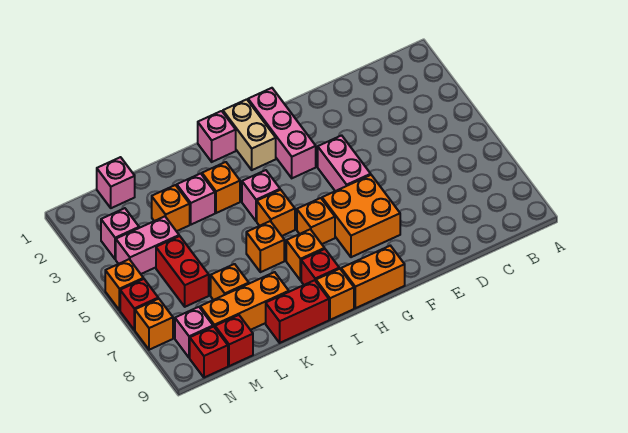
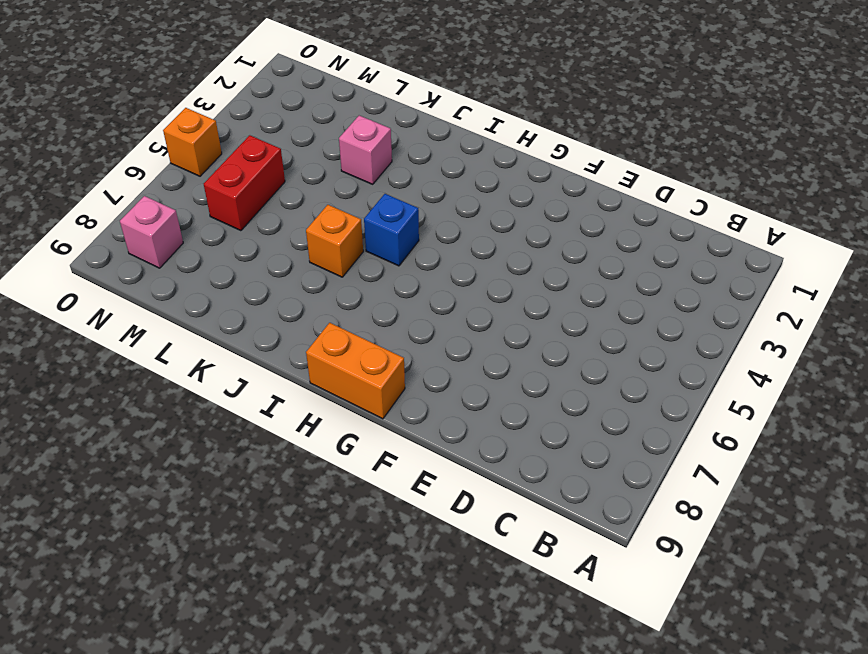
blue 1x1 brick [364,194,419,266] -> orange 1x1 brick [257,190,295,236]
none -> pink 1x2 brick [318,135,371,191]
none -> orange 2x2 brick [322,175,400,257]
none -> pink 1x3 brick [248,88,316,178]

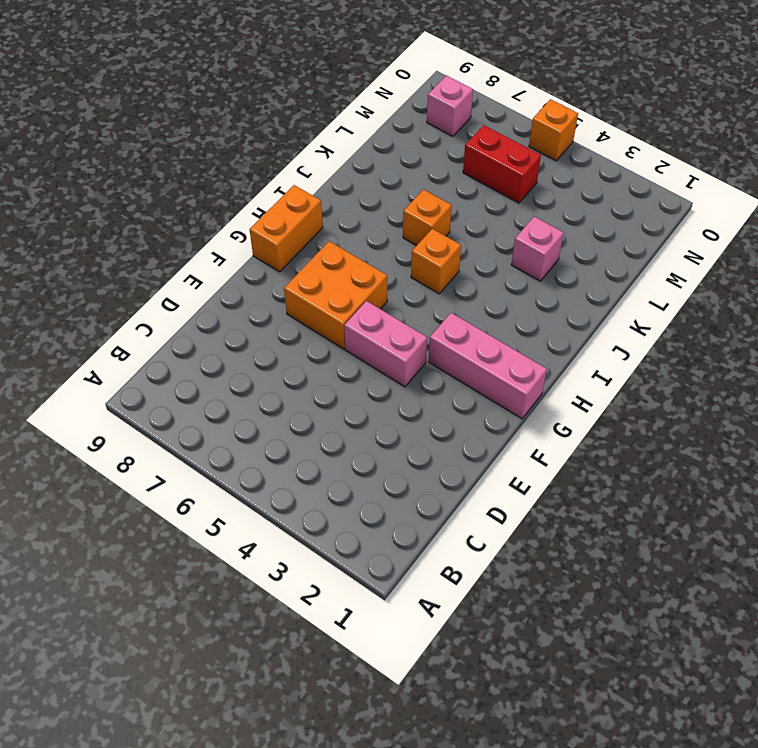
none -> tan 1x2 brick [223,99,276,170]
none -> orange 1x1 brick [297,198,335,244]
none -> pink 1x1 brick [198,111,236,162]

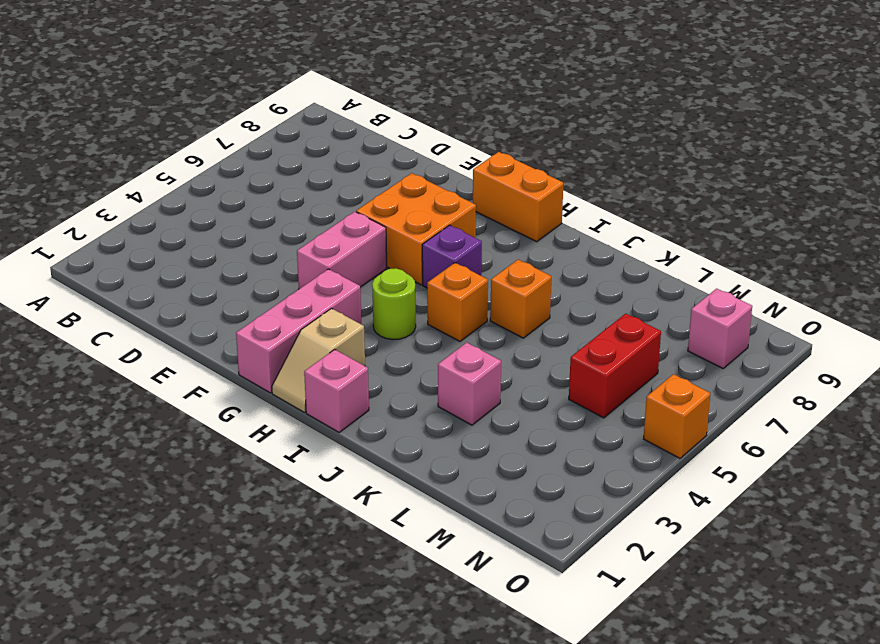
tan 1x2 slope [272,308,365,413] -> tan 1x2 brick [223,99,276,170]
lime 1x1 round brick [372,268,416,339] -> none
purple 1x1 brick [422,225,482,288] -> orange 1x1 brick [297,198,335,244]
none -> pink 1x1 brick [242,170,280,221]
none -> orange 1x1 brick [286,229,325,280]
none -> red 1x1 brick [301,249,339,285]

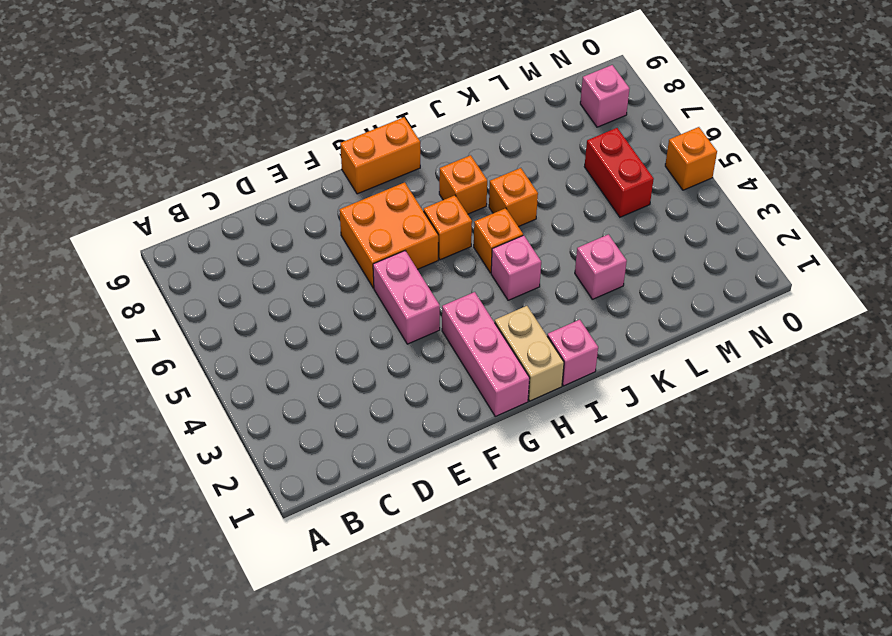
none -> red 1x1 brick [301,249,339,285]
none -> orange 1x1 brick [316,269,354,320]
none -> orange 1x1 brick [202,162,240,213]

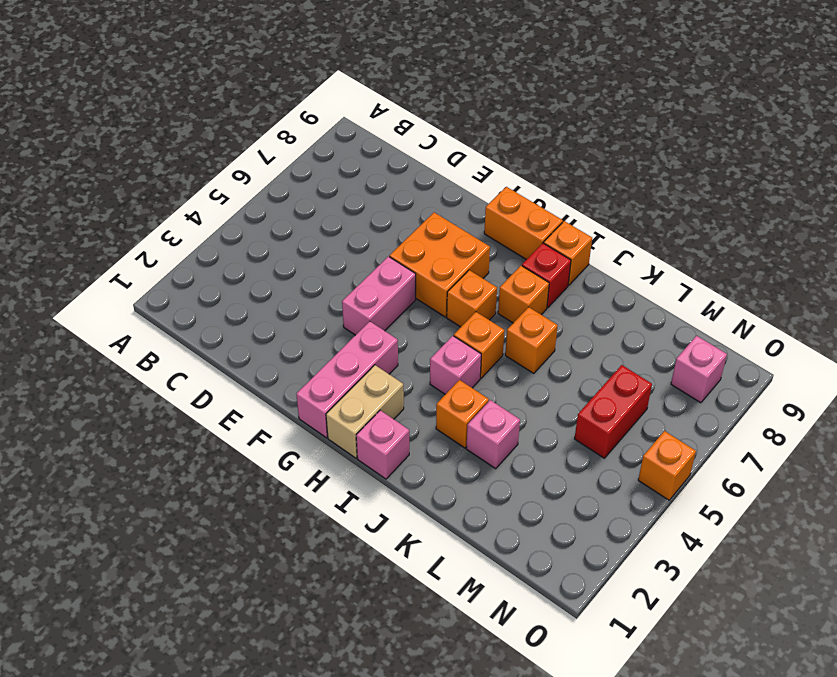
none -> red 1x2 brick [266,280,329,343]
none -> orange 1x3 brick [200,272,289,330]
none -> orange 1x1 brick [152,185,190,231]

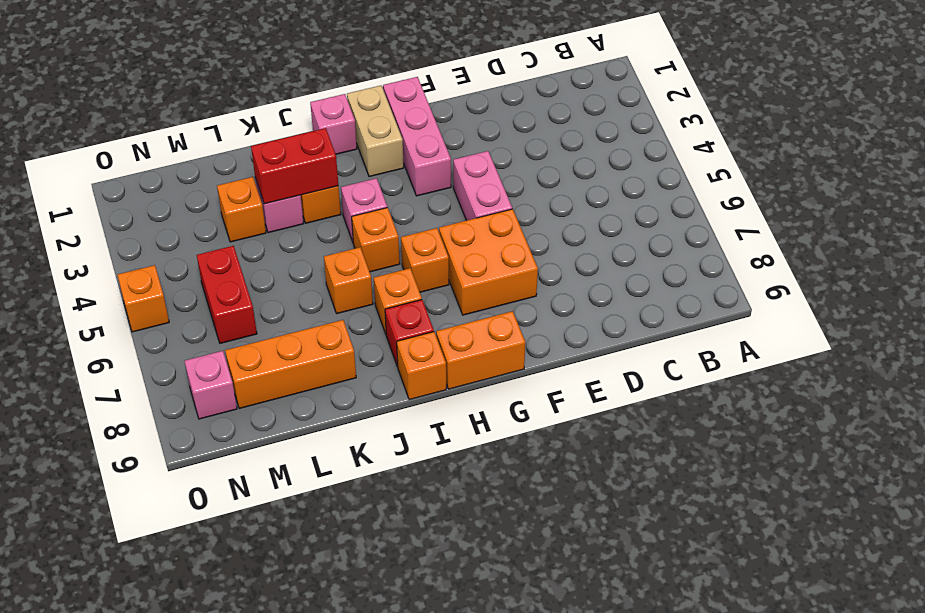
red 1x2 brick [251,128,338,204] -> red 1x2 brick moved to [266,280,329,343]
none -> orange 1x1 brick [211,264,249,300]
none -> pink 1x1 brick [97,157,135,208]
none -> pink 1x2 brick [116,216,179,274]

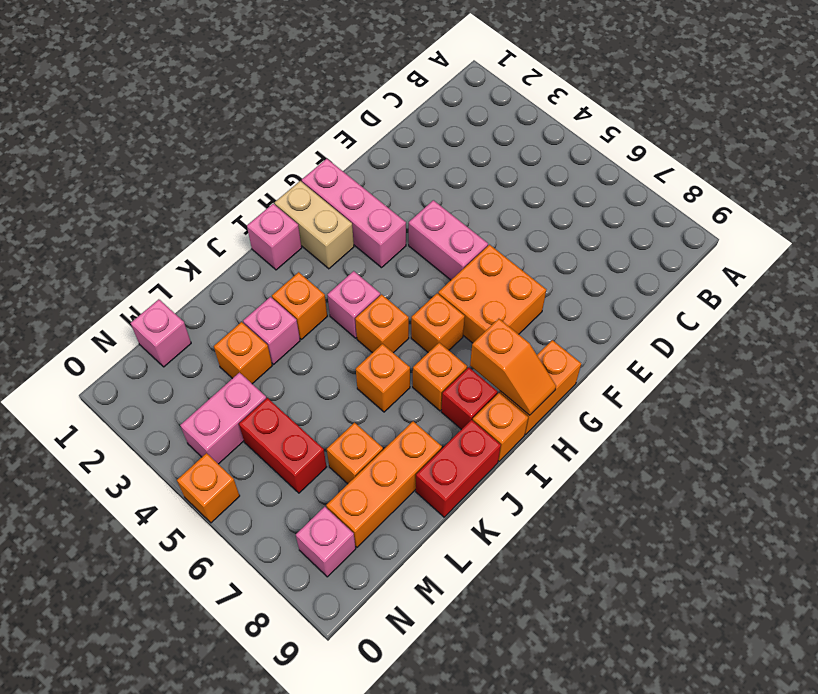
orange 1x2 slope [470,319,556,415] -> none
none -> red 1x1 brick [215,315,253,366]
none -> pink 1x1 brick [101,208,139,259]
none -> red 1x1 brick [190,327,228,378]

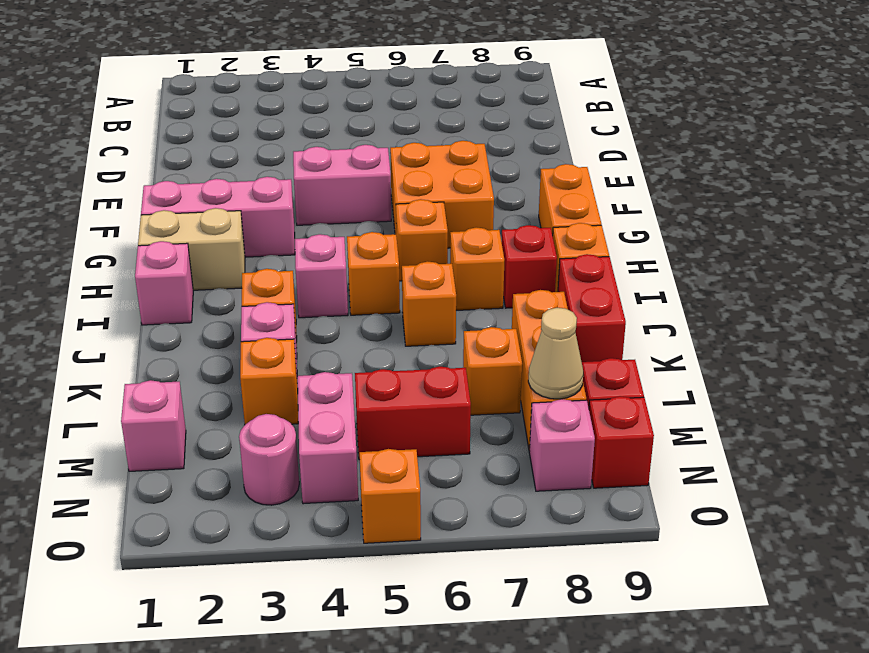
tan 1x1 cone [528,308,583,399] -> none
pink 1x1 round brick [239,414,299,505] -> pink 1x1 brick [101,208,139,259]
none -> red 1x1 brick [120,279,158,330]
none -> orange 1x1 brick [135,299,173,350]

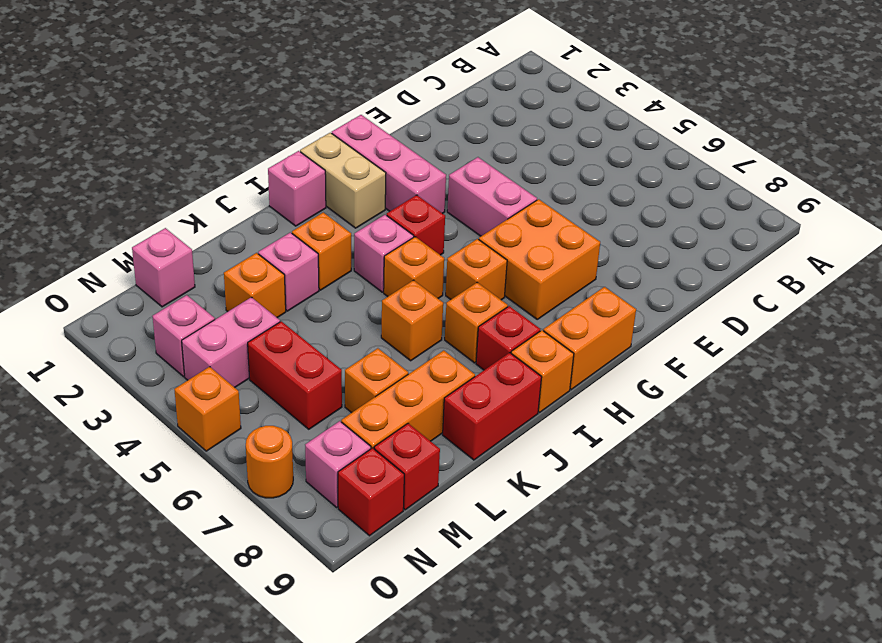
red 1x1 brick [387,195,445,255] -> red 1x1 brick moved to [120,279,158,330]
orange 1x1 round brick [246,426,293,498] -> orange 1x1 brick [135,299,173,350]

